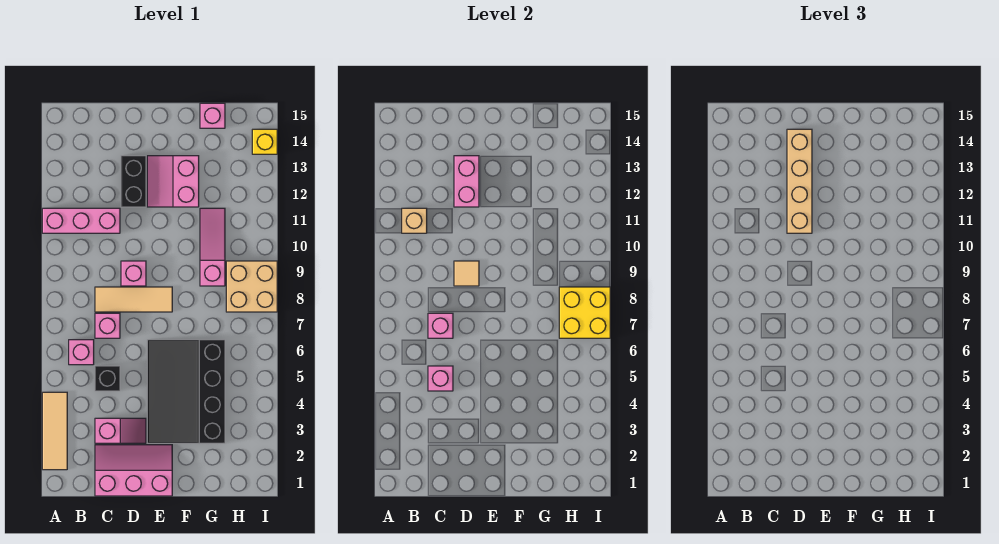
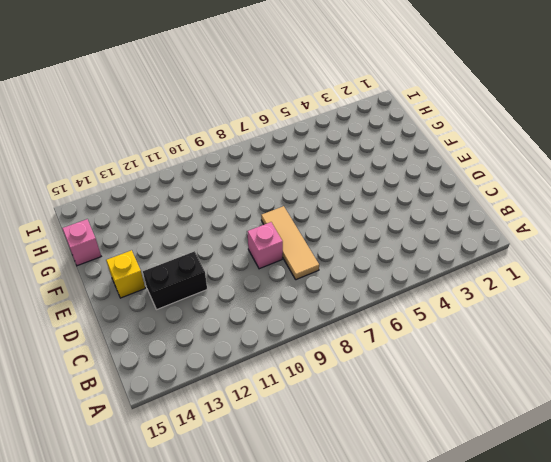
yellow 1x1 brick [106,250,145,298] -> yellow 1x1 brick moved to [252,129,277,154]
none -> tan 1x3 tile [42,392,67,470]
none -> pink 1x3 brick [42,208,120,233]
none -> pink 1x1 brick [69,340,94,365]

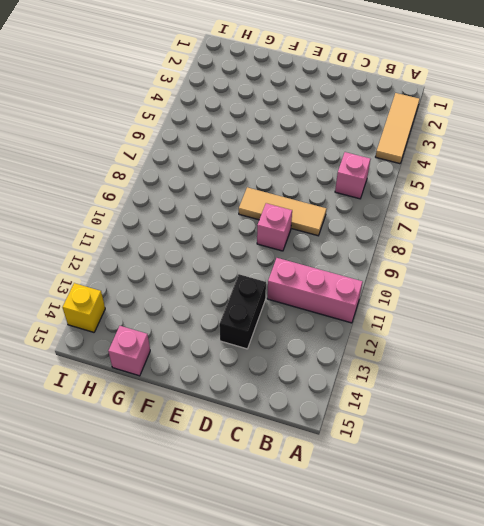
none -> pink 2x3 slope [95,445,172,496]
none -> pink 1x2 slope [95,418,146,443]
none -> black 1x1 brick [95,366,120,391]

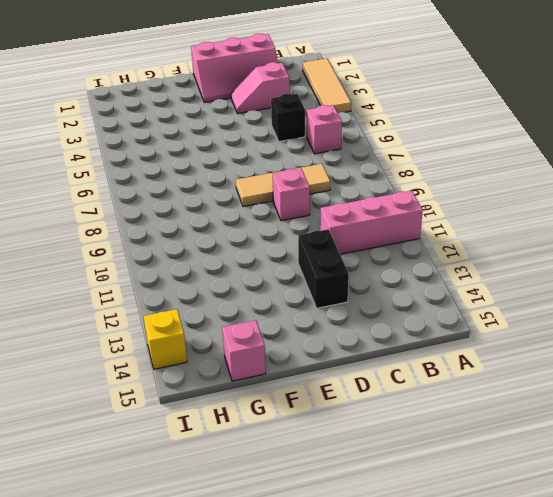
none -> pink 1x1 brick [95,313,120,338]
none -> black 3x4 slope [147,340,225,443]
none -> pink 2x2 slope [147,156,199,207]

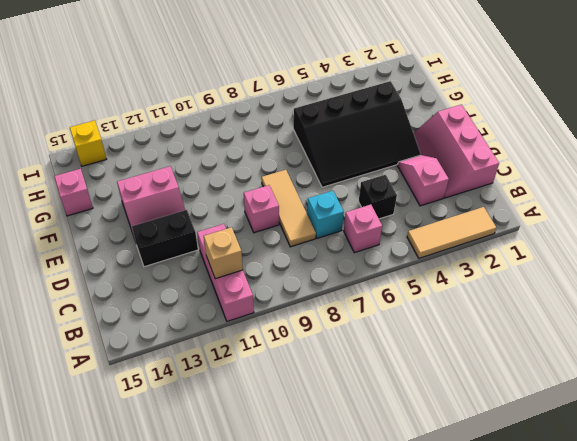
cyan 1x1 brick [307,191,344,238] -> pink 1x1 brick [95,313,120,338]
none -> pink 1x3 slope [200,208,225,286]
none -> tan 2x2 brick [226,261,277,312]
none -> pink 1x1 brick [428,366,453,391]

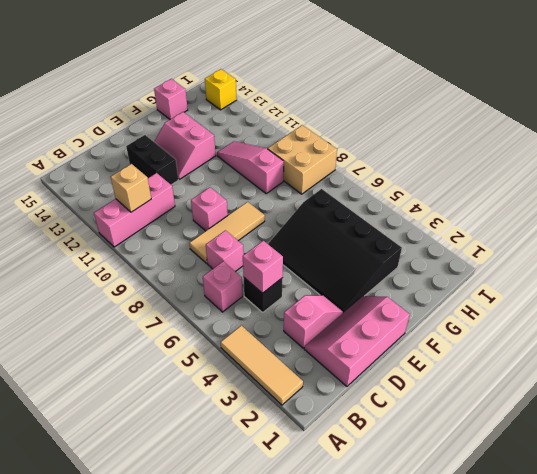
none -> pink 1x1 brick [428,313,453,338]
none -> tan 1x1 tile [454,261,479,286]
none -> pink 1x2 brick [454,156,479,207]

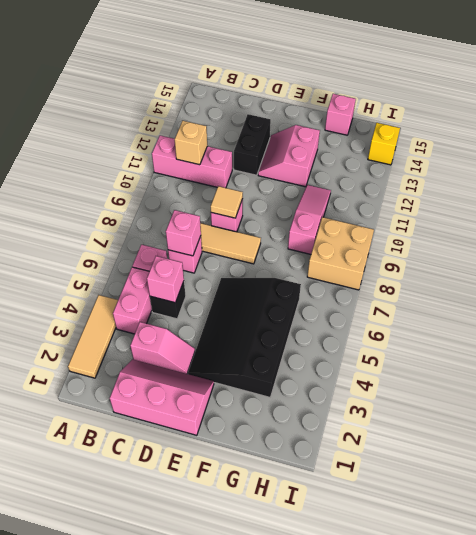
pink 1x2 brick [113,267,152,334] -> pink 1x2 brick moved to [454,156,479,207]
none -> yellow 2x2 brick [559,287,610,338]
none -> tan 1x4 brick [787,129,812,233]

